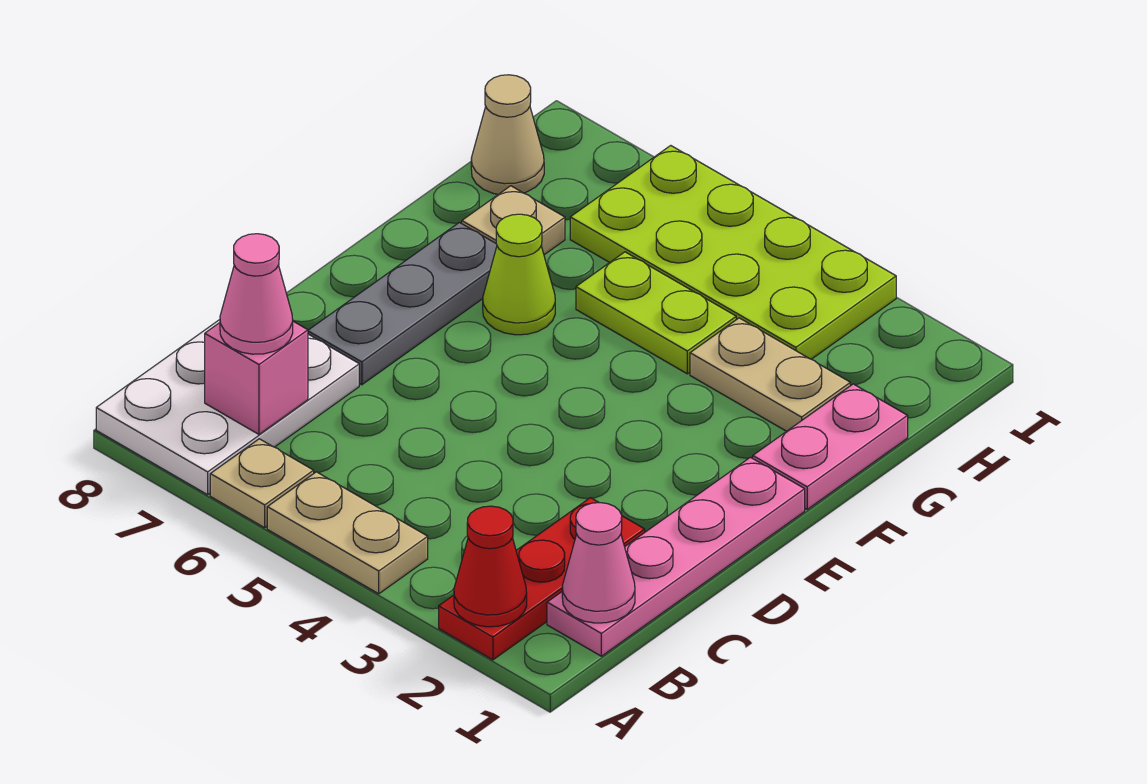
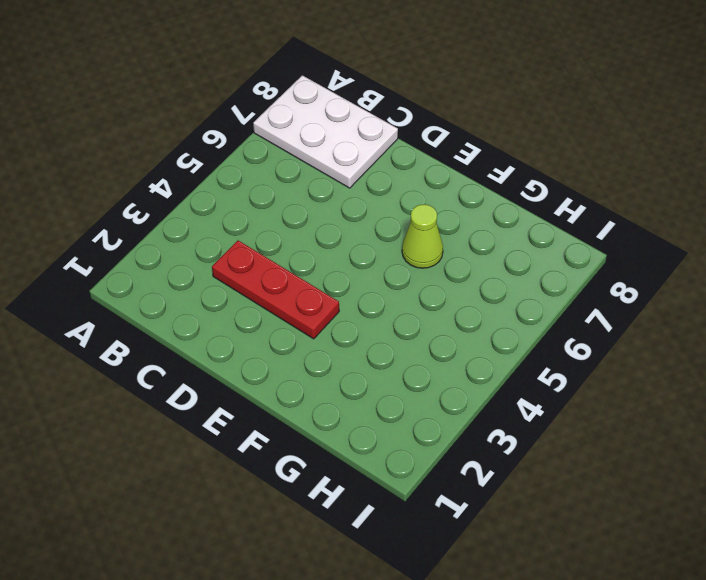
red 1x3 plate [212,240,339,339] -> red 1x3 plate moved to [439,498,645,660]
none -> tan 1x2 plate [267,472,428,594]
none -> tan 1x1 plate [210,439,314,528]
none -> pink 1x4 plate [547,457,805,656]

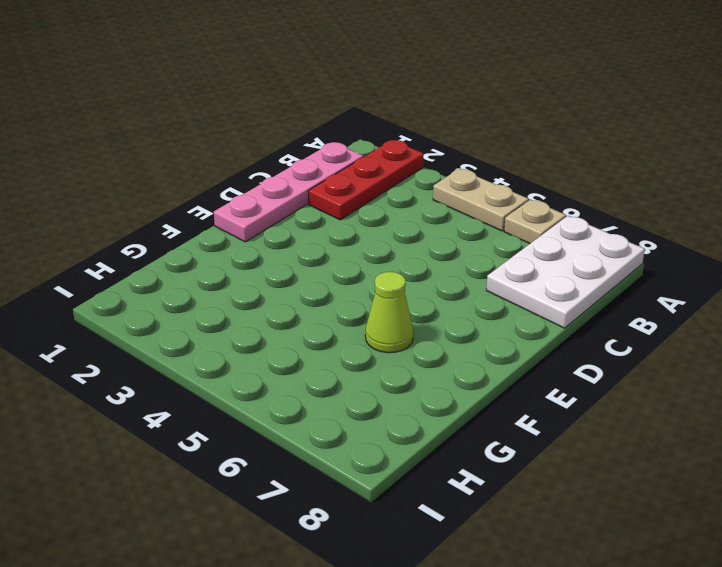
none -> grey 1x3 plate [308,222,497,385]
none -> pink 1x2 plate [753,384,908,509]
none -> tan 1x2 plate [690,318,850,431]

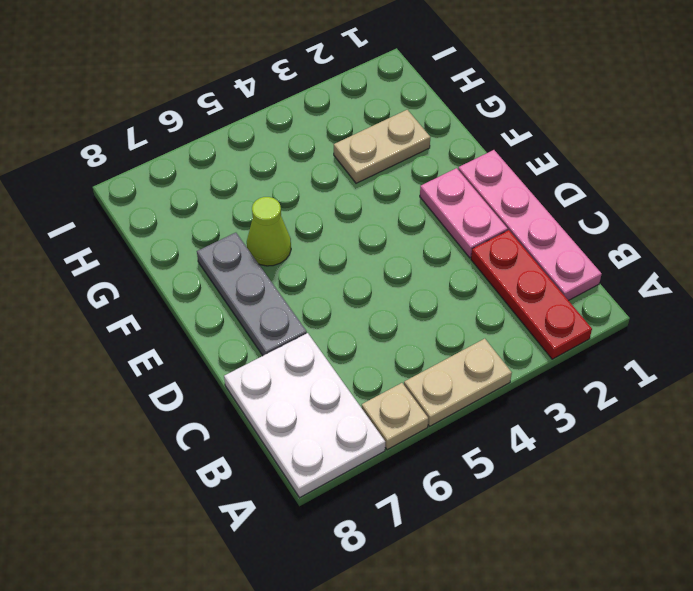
pink 1x2 plate [420,168,508,258] -> pink 1x2 plate moved to [753,384,908,509]
none -> lime 1x2 plate [576,252,736,374]
none -> tan 1x1 plate [462,186,565,255]
none -> lime 2x4 plate [570,146,896,359]

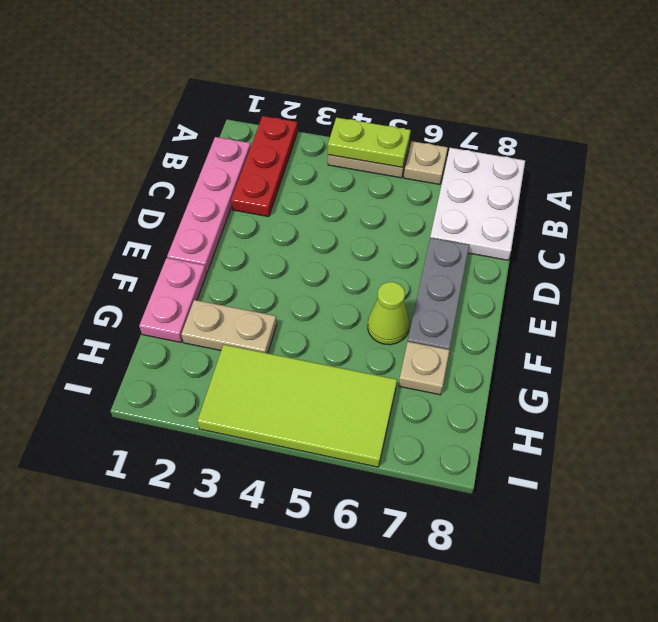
lime 1x2 plate [328,118,411,167] -> lime 1x2 plate moved to [576,252,736,374]
lime 2x4 tile [197,345,397,467] -> lime 2x4 plate [570,146,896,359]
none -> tan 1x1 cone [471,75,544,194]
none -> red 1x1 cone [454,506,527,627]
none -> pink 1x1 cone [562,503,635,623]

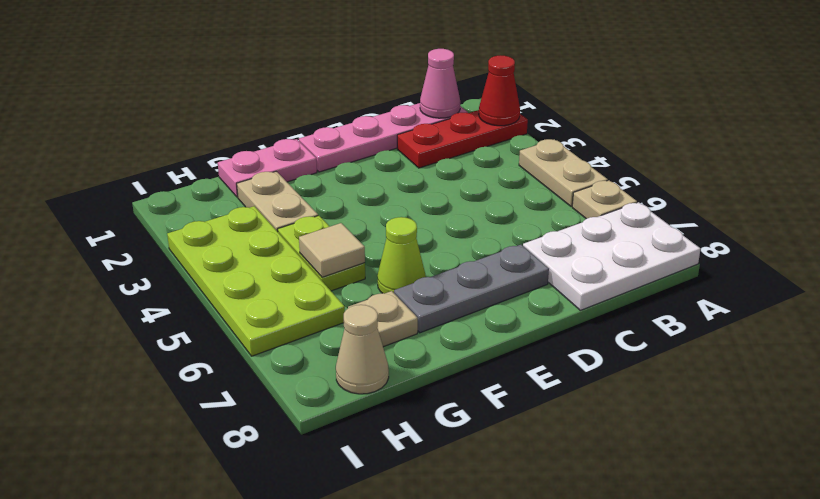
tan 1x1 tile [299,223,365,277] -> none
none -> pink 1x1 brick [205,321,308,434]
none -> pink 1x1 cone [220,234,293,354]

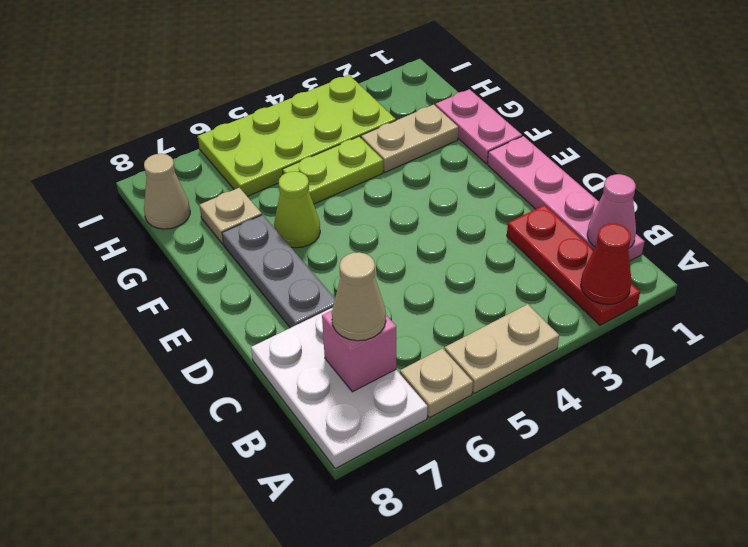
tan 1x1 cone [332,252,386,341] -> pink 1x1 cone [220,234,293,354]

